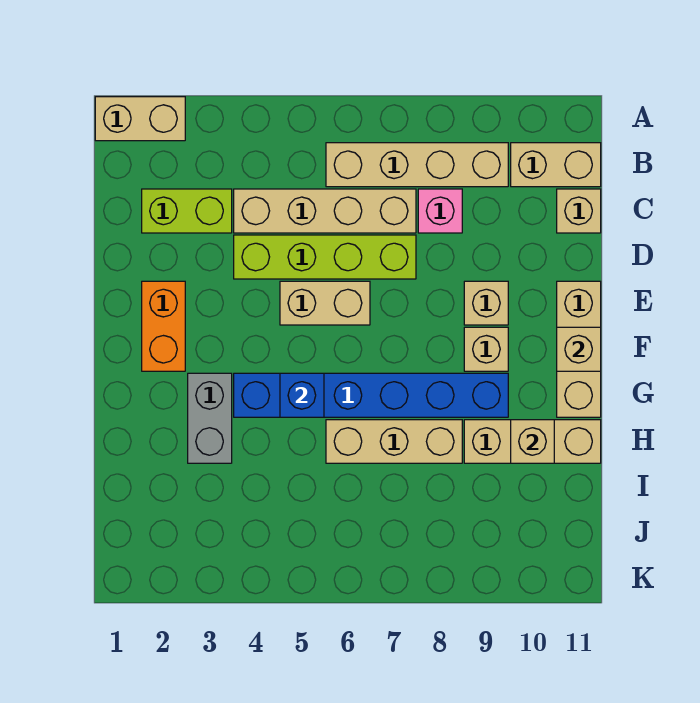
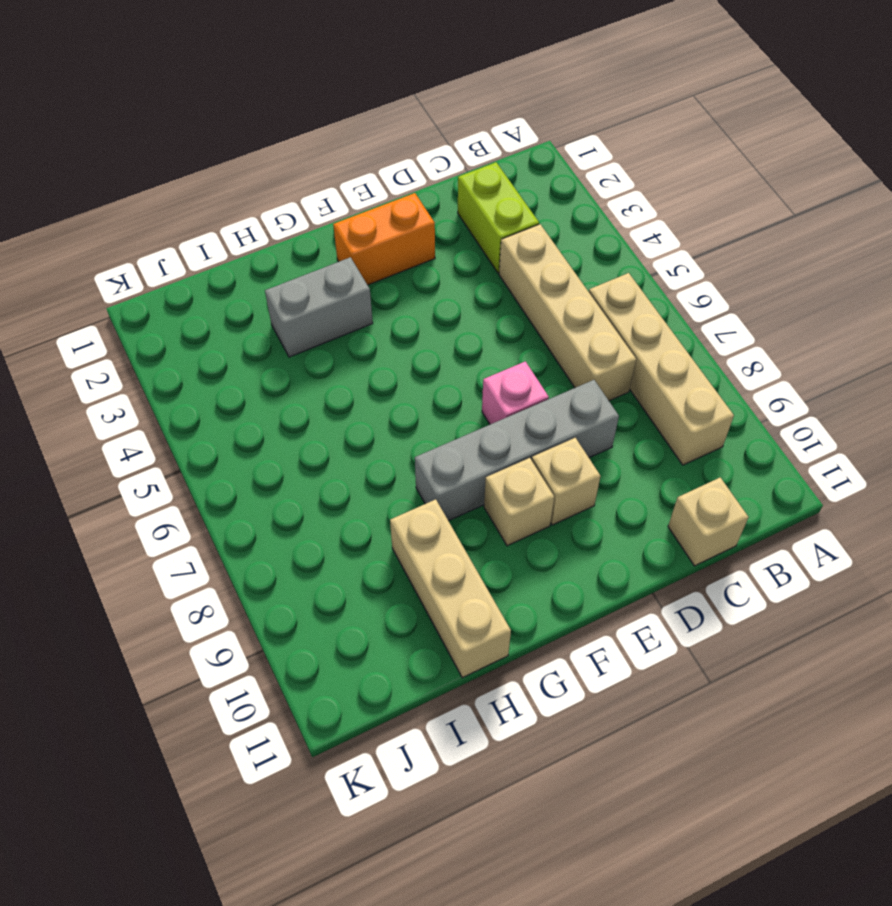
grey 1x4 brick [415,380,619,521] -> blue 1x6 brick [234,373,508,417]
pink 1x1 brick [482,361,549,424] -> pink 1x1 brick moved to [418,189,462,233]
none -> tan 1x2 brick [95,97,185,141]
none -> tan 1x2 brick [511,143,601,187]
none -> lime 1x4 brick [234,235,416,279]

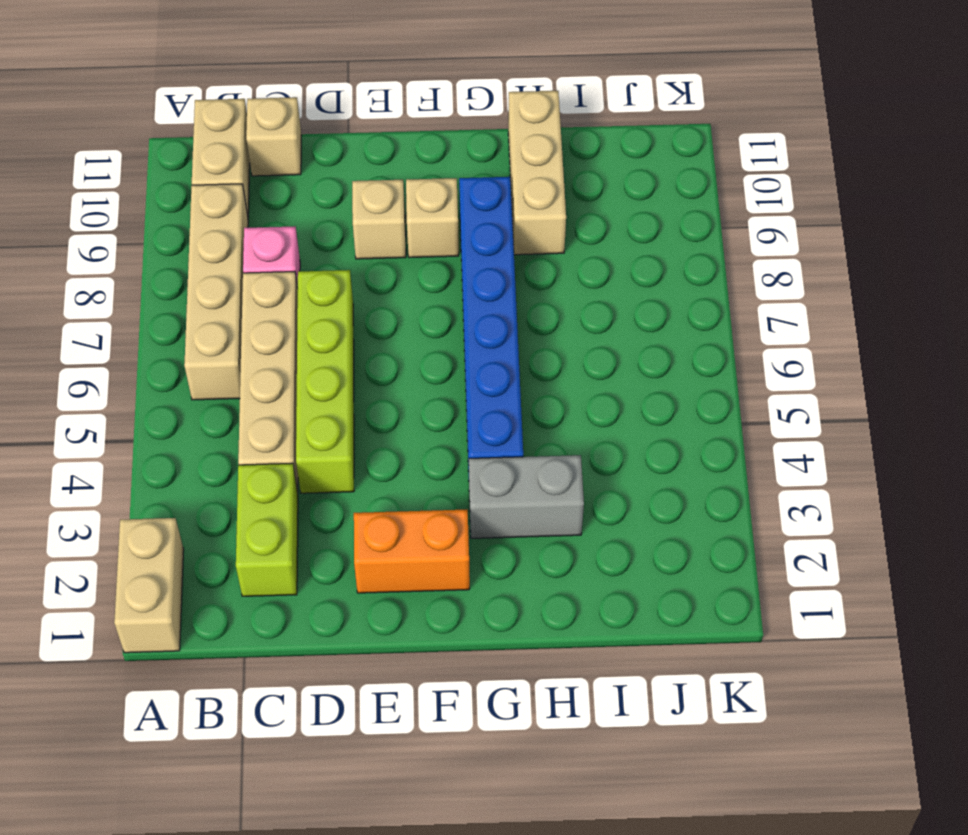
none -> tan 1x2 brick [280,281,370,325]
none -> tan 1x3 brick [557,281,601,417]
none -> tan 1x3 brick [326,420,462,463]

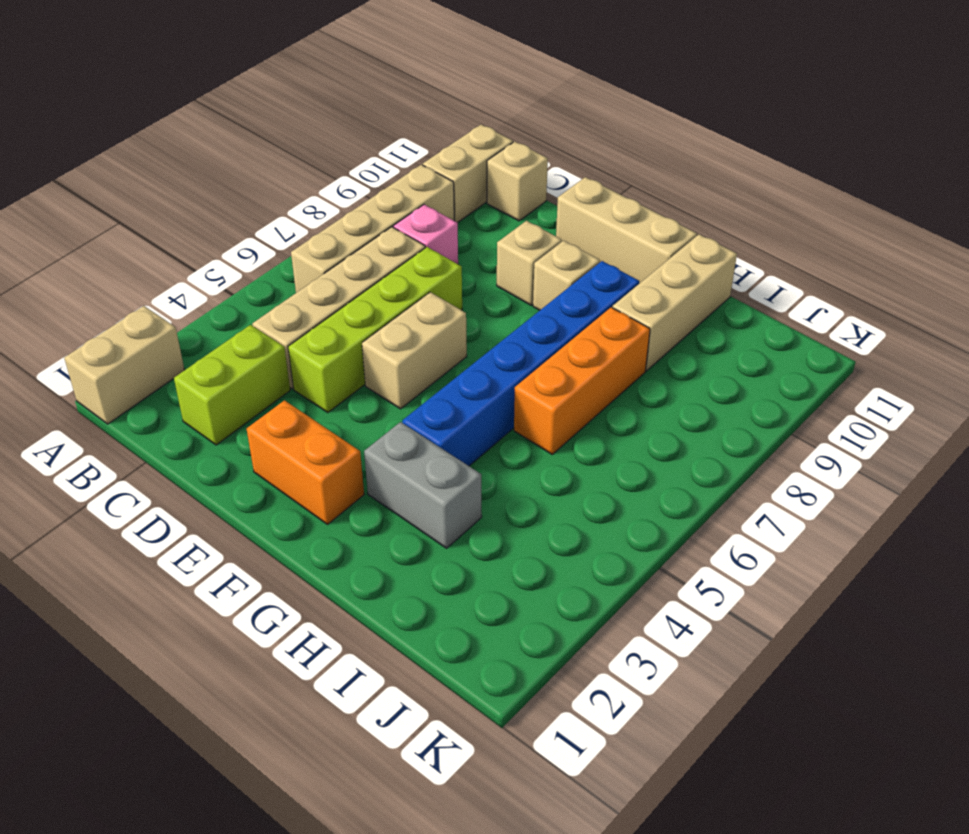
orange 1x3 brick [514,307,650,454] -> tan 1x3 brick [326,420,462,463]
none -> tan 1x1 brick [557,327,601,371]
none -> blue 1x1 brick [280,373,324,417]
none -> tan 1x1 brick [511,420,554,463]

